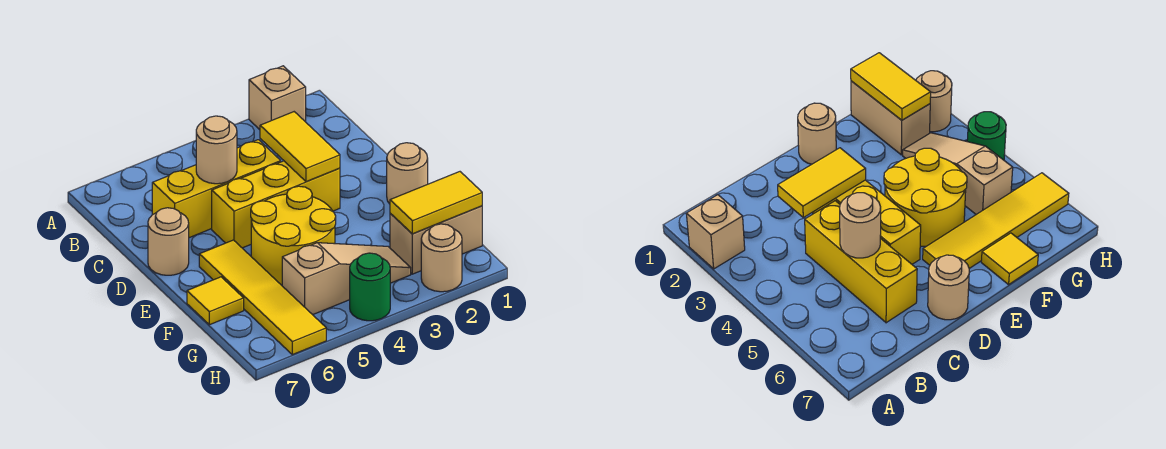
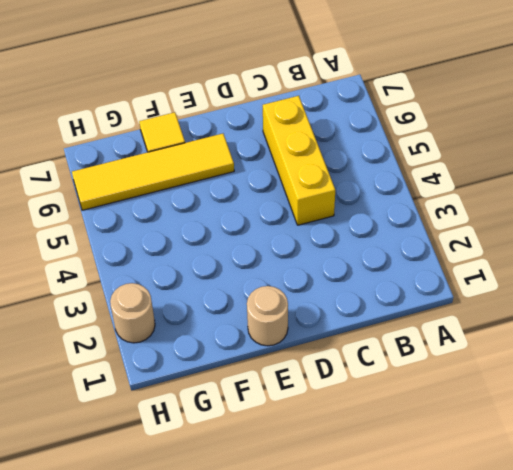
none -> tan 1x1 brick [249,66,306,130]
none -> yellow 1x3 brick [212,161,340,248]
none -> tan 1x1 round brick [148,208,189,275]

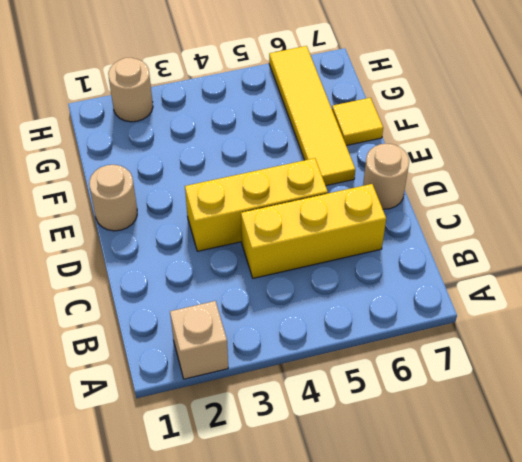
none -> yellow 2x2 round brick [251,186,336,285]
none -> tan 1x2 brick [390,206,482,274]
none -> tan 1x3 slope [282,243,411,315]

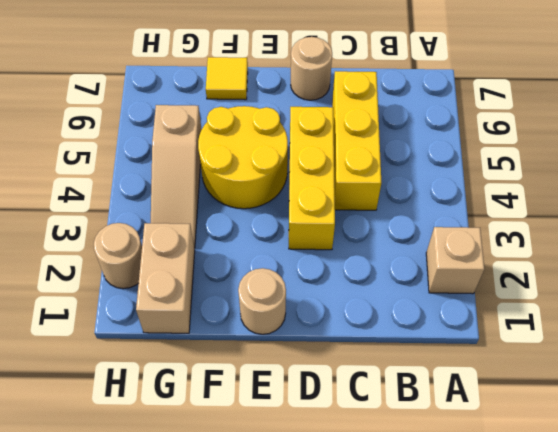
none -> yellow 1x4 tile [199,240,326,355]
none -> green 1x1 round brick [350,253,390,321]
none -> yellow 1x2 tile [260,112,340,182]

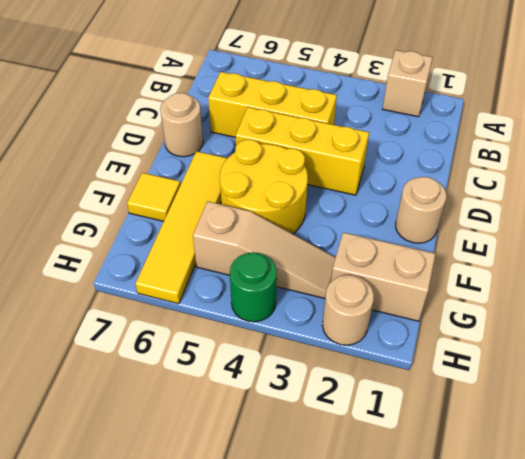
none -> yellow 1x2 tile [260,112,340,182]
none -> tan 1x1 round brick [196,116,237,184]
none -> yellow 1x2 tile [390,172,482,234]

